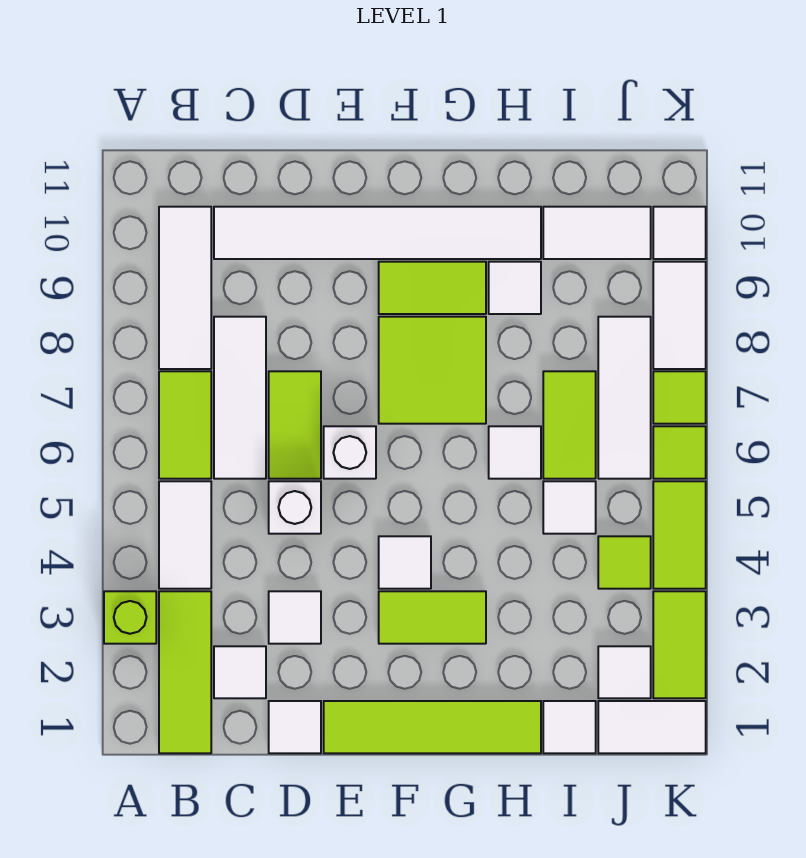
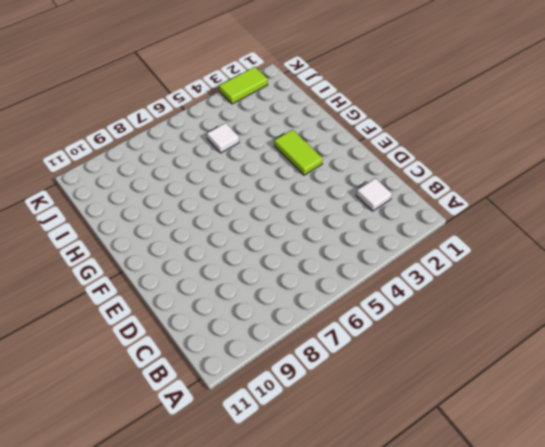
none -> lime 1x1 brick [104,591,156,644]
none -> lime 1x3 tile [159,591,211,753]
none -> white 1x2 tile [159,481,211,589]
none -> lime 1x2 tile [159,371,211,479]

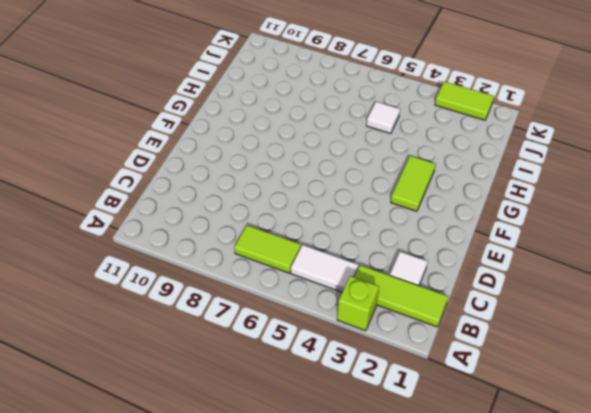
none -> white 1x3 tile [159,207,211,369]
none -> white 1x3 tile [214,317,266,479]
none -> white 1x6 tile [214,207,541,259]
none -> white 1x1 tile [269,701,321,753]

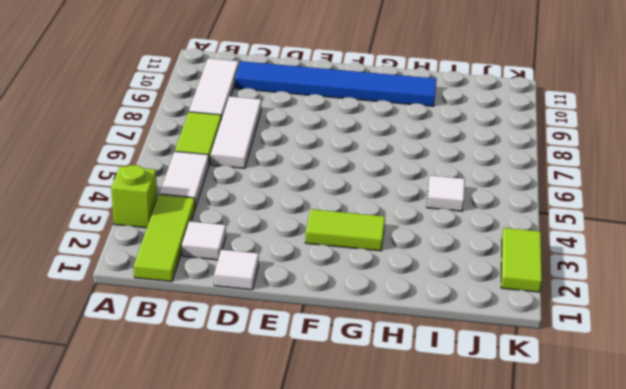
blue 1x6 tile [235,61,437,106] -> white 1x6 tile [214,207,541,259]
none -> white 1x1 tile [269,591,321,644]
none -> white 1x1 brick [269,481,321,534]
none -> lime 1x2 tile [269,371,321,479]
none -> lime 1x4 tile [324,701,541,753]

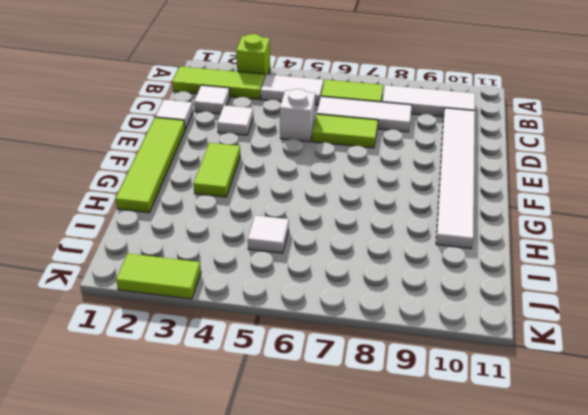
none -> white 1x1 brick [324,426,376,479]
none -> white 1x1 tile [379,536,431,589]
none -> lime 2x2 tile [379,317,486,424]
none -> lime 1x2 tile [379,262,486,314]

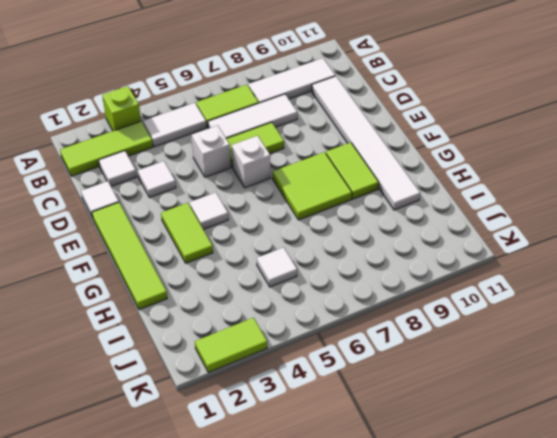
none -> white 1x1 tile [489,426,541,479]
none -> white 1x1 tile [489,262,541,314]
none -> white 1x1 tile [543,701,596,753]
none -> lime 1x2 tile [543,371,596,479]

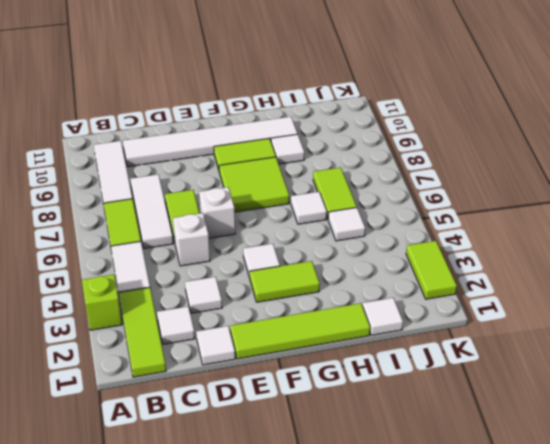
none -> white 1x2 tile [543,207,651,259]
none -> white 1x2 tile [598,701,706,753]
none -> white 1x1 tile [598,646,651,698]
none -> lime 1x1 tile [598,536,651,589]

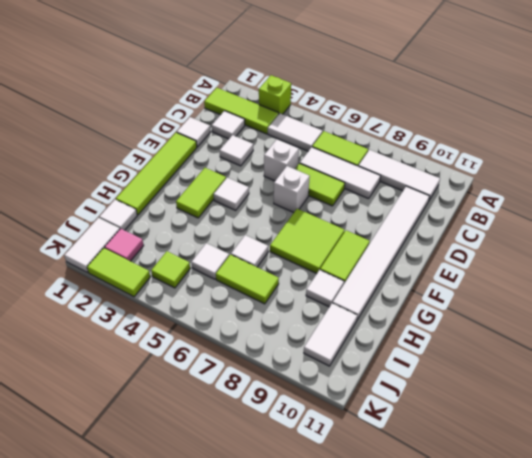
pink 1x1 tile [105,229,144,261] -> white 1x1 tile [598,646,651,698]
none -> white 1x3 tile [598,317,651,479]
none -> lime 1x2 tile [653,481,706,589]
none -> lime 1x1 tile [653,426,706,479]
none -> lime 1x1 tile [653,371,706,424]

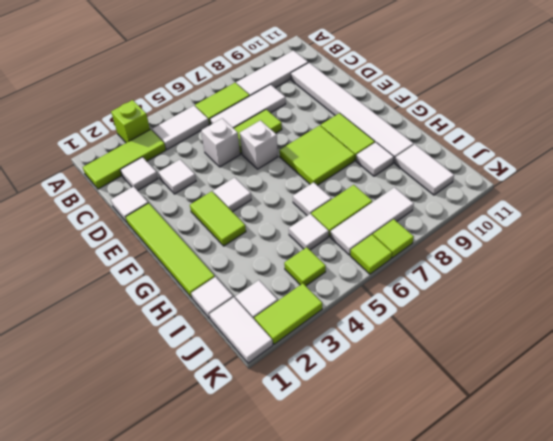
none -> lime 1x2 tile [653,481,706,589]
none -> white 1x2 tile [653,262,706,369]
none -> white 1x1 tile [653,207,706,259]

